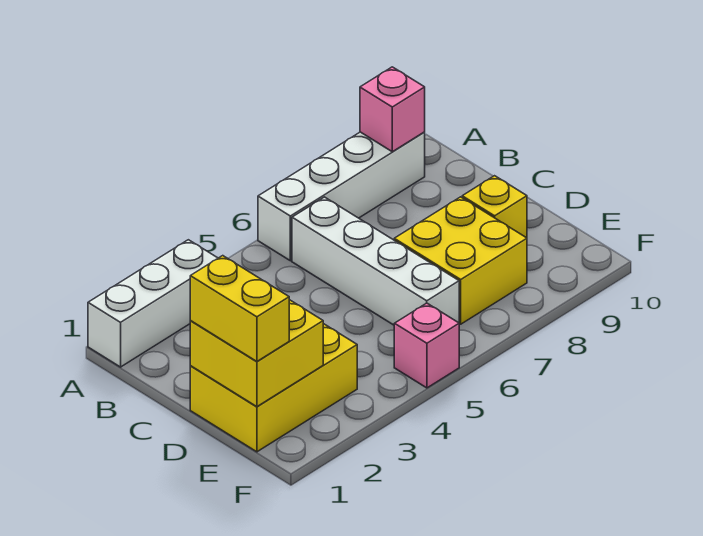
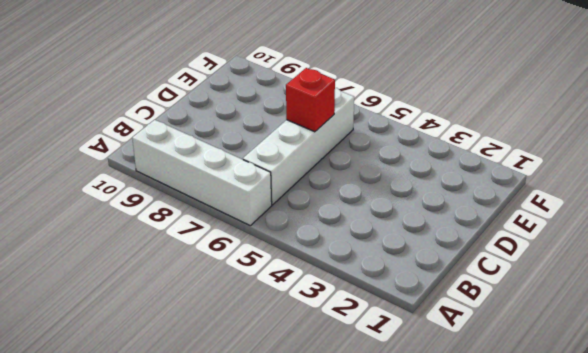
red 1x1 brick [286,68,335,132] -> none
none -> white 1x3 brick [88,240,218,367]
none -> yellow 2x3 brick [190,324,357,452]

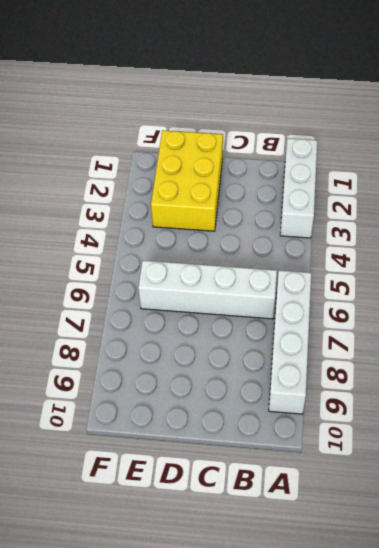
none -> yellow 2x2 brick [394,197,527,324]
none -> yellow 1x1 brick [462,176,527,238]

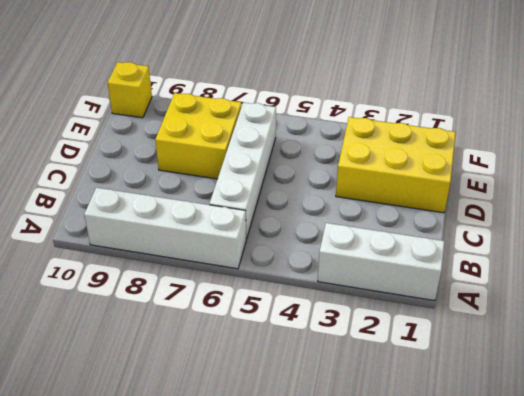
yellow 1x1 brick [108,62,152,118] -> yellow 1x1 brick moved to [462,176,527,238]
none -> pink 1x1 brick [394,303,459,388]
none -> pink 1x1 brick [360,67,425,152]

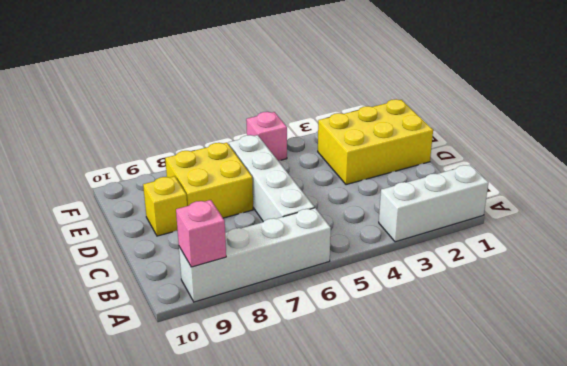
none -> yellow 2x2 brick [190,300,323,407]
none -> yellow 1x2 brick [190,256,289,361]

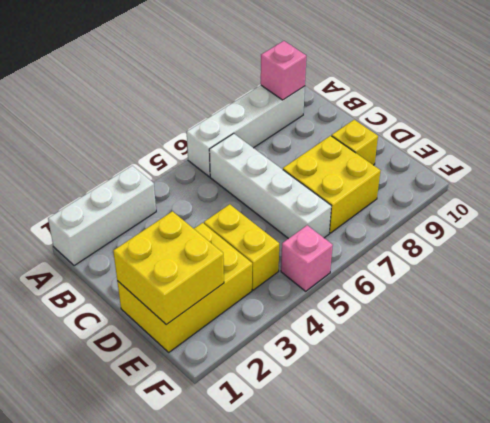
yellow 1x2 brick [204,204,279,290] -> yellow 1x2 brick moved to [190,256,289,361]

